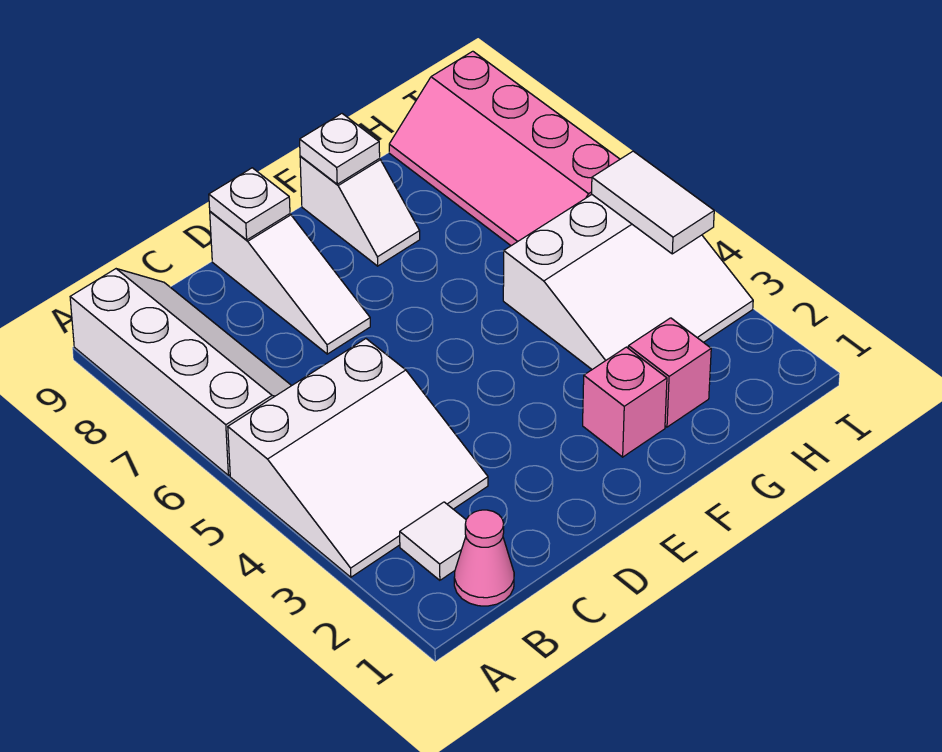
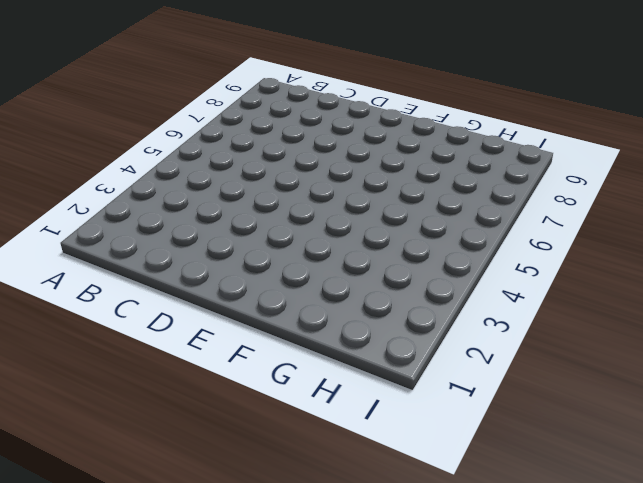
none -> white 3x3 slope [228,339,488,577]
none -> white 2x4 slope [70,269,291,475]
none -> pink 1x1 cone [454,510,514,606]

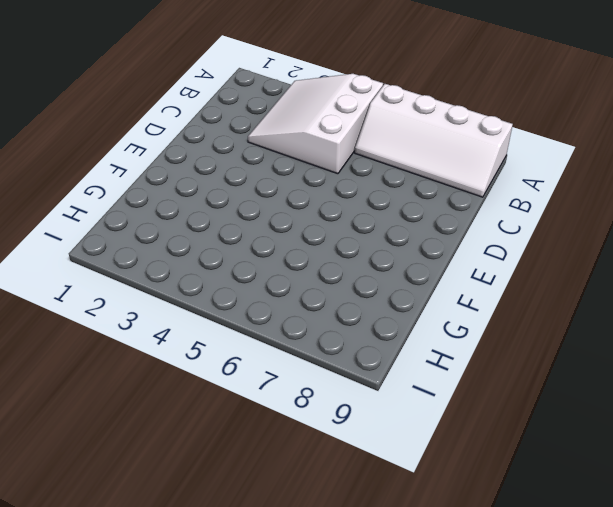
none -> pink 1x1 cone [454,510,514,606]
none -> white 1x1 tile [400,502,466,580]
none -> white 1x3 slope [210,212,370,354]

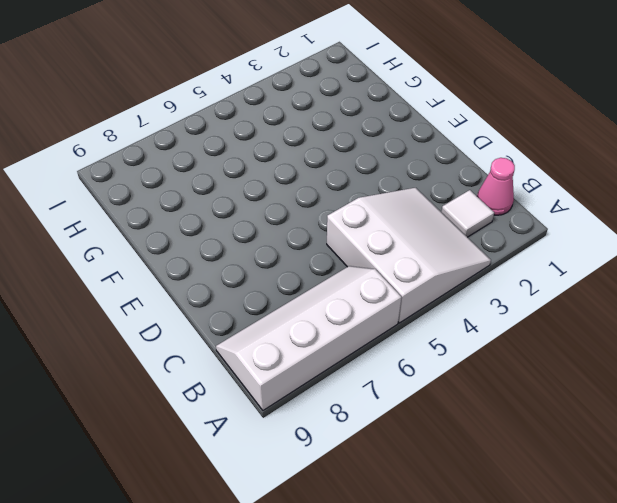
none -> white 1x3 slope [210,212,370,354]
none -> pink 1x1 brick [583,347,667,457]
none -> white 1x2 slope [300,156,420,266]

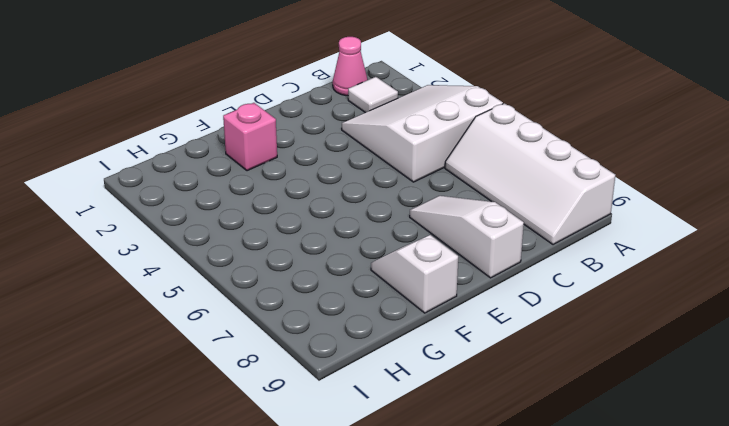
none -> pink 1x1 brick [628,318,711,427]
none -> white 3x3 slope [503,195,753,369]
none -> pink 2x4 slope [389,51,620,246]

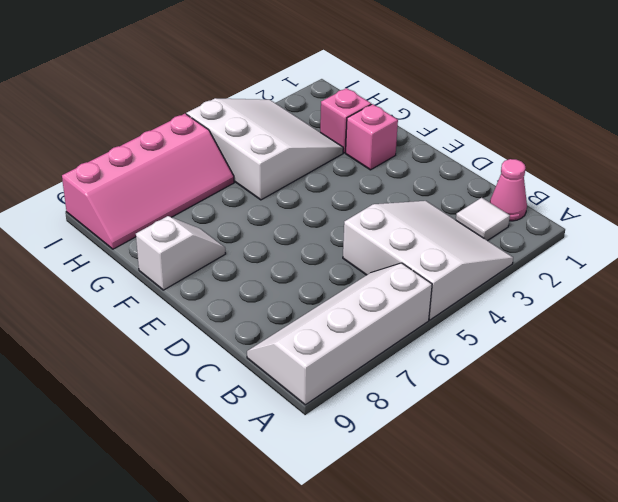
none -> white 1x3 slope [210,212,370,354]
none -> white 1x1 plate [209,168,290,240]
none -> white 1x1 plate [300,114,380,184]

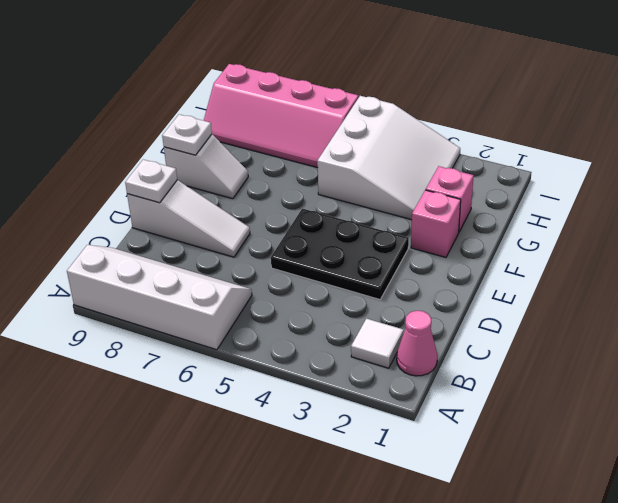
black 2x3 plate [271,209,409,300] -> none
none -> white 3x3 slope [228,339,488,577]
none -> white 1x2 tile [592,151,714,254]

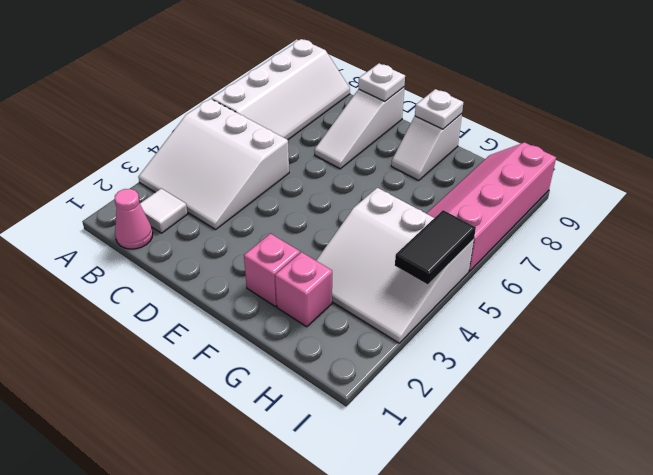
black 1x2 tile [395,210,476,284] -> white 1x2 tile [592,151,714,254]

